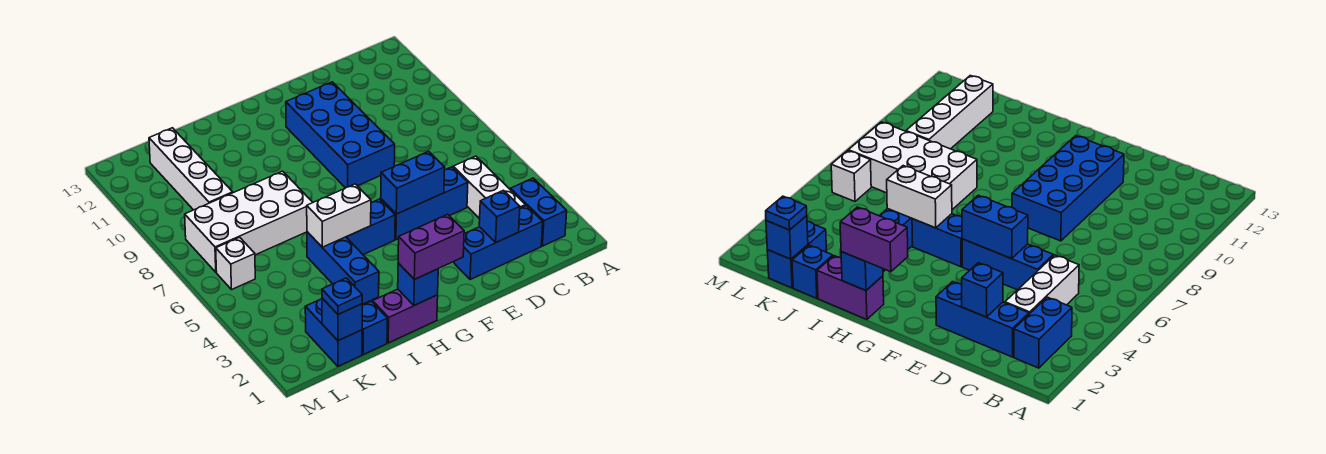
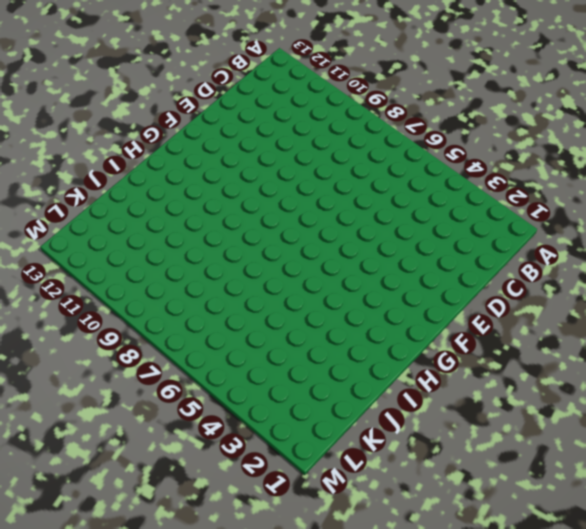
none -> blue 1x2 brick [511,178,567,246]
none -> blue 1x3 brick [454,206,543,279]
none -> white 1x3 brick [453,156,526,219]

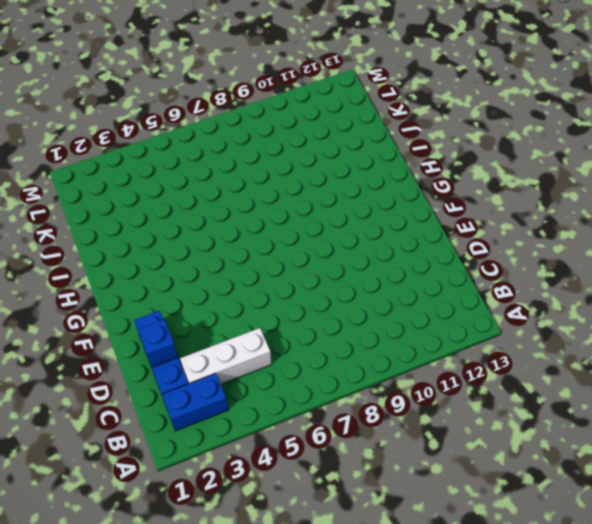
none -> blue 1x3 brick [381,167,468,240]
none -> blue 2x4 brick [286,82,395,188]
none -> blue 1x2 brick [346,199,395,255]

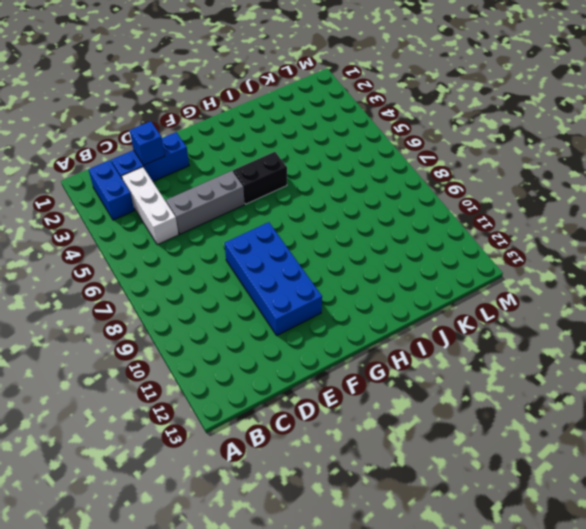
grey 1x3 brick [166,171,245,234] -> blue 1x3 brick [381,167,468,240]
black 1x2 brick [233,152,287,204] -> blue 1x2 brick [346,199,395,255]
none -> purple 1x2 brick [373,289,438,343]
none -> blue 1x3 brick [307,232,379,304]
none -> white 2x4 brick [185,171,313,272]

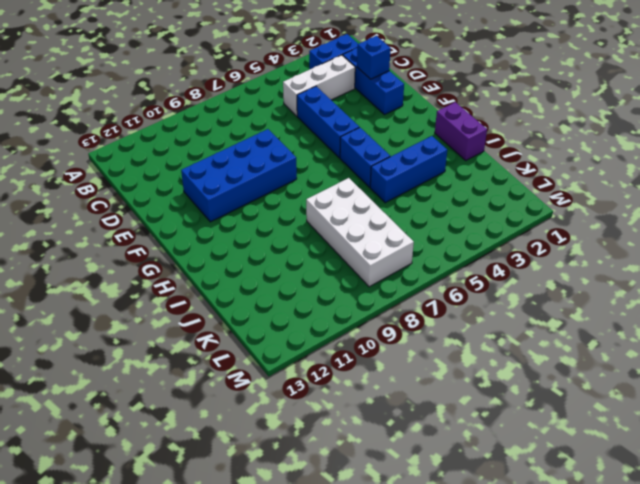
none -> blue 1x1 brick [362,301,387,355]
none -> blue 1x2 brick [305,299,362,366]
none -> white 1x4 brick [149,128,233,210]

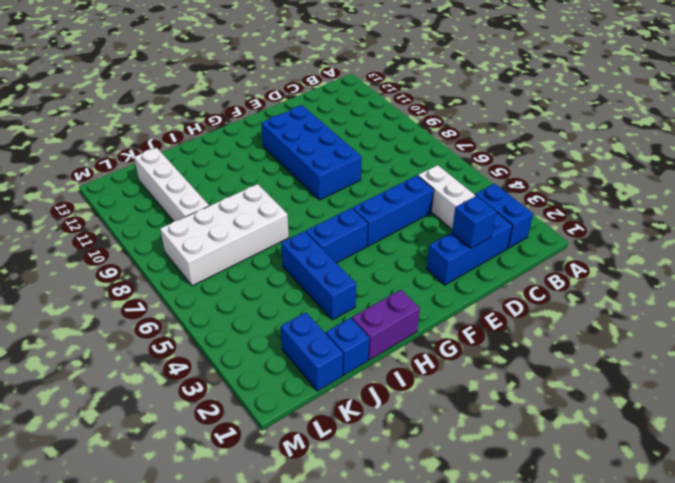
none -> white 1x1 brick [216,237,255,290]
none -> blue 1x2 brick [381,151,445,214]
none -> blue 1x1 brick [398,263,438,305]

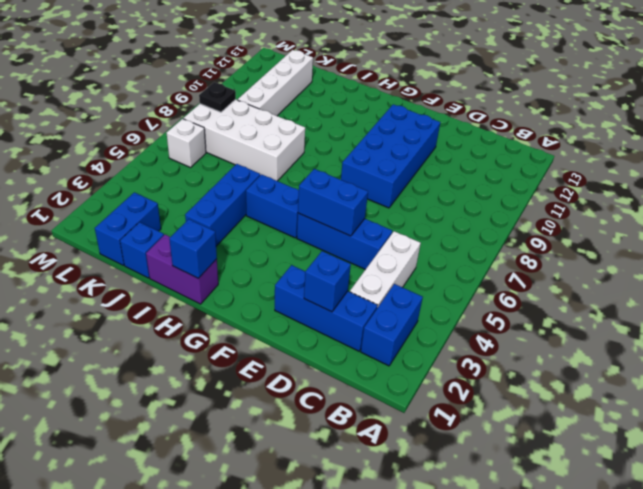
black 1x1 plate [199,82,236,112] -> none
none -> white 1x2 brick [307,184,371,247]
none -> blue 1x1 brick [322,298,362,341]
none -> purple 1x2 brick [398,214,464,279]

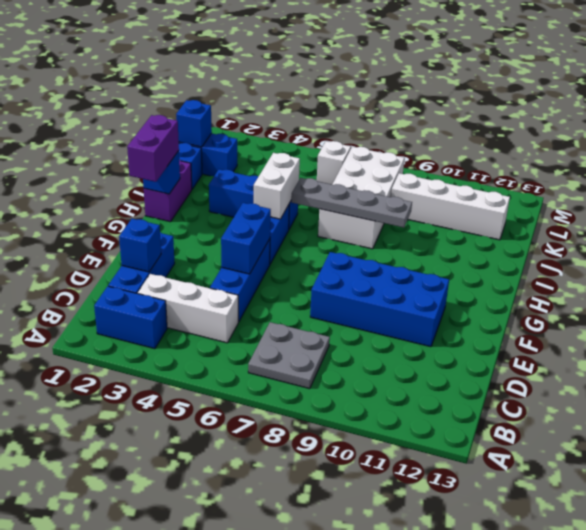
grey 2x2 plate [248,322,330,389] -> none
grey 1x4 plate [291,178,412,227] -> none
none -> blue 1x1 plate [322,278,362,314]

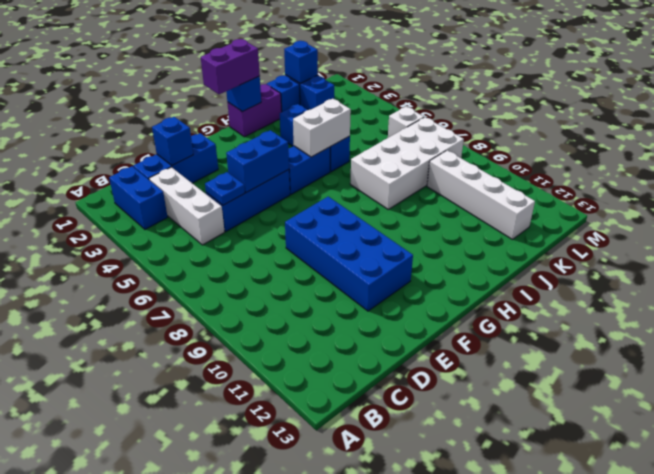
blue 1x1 plate [205,172,245,205] -> blue 1x1 plate moved to [322,278,362,314]

